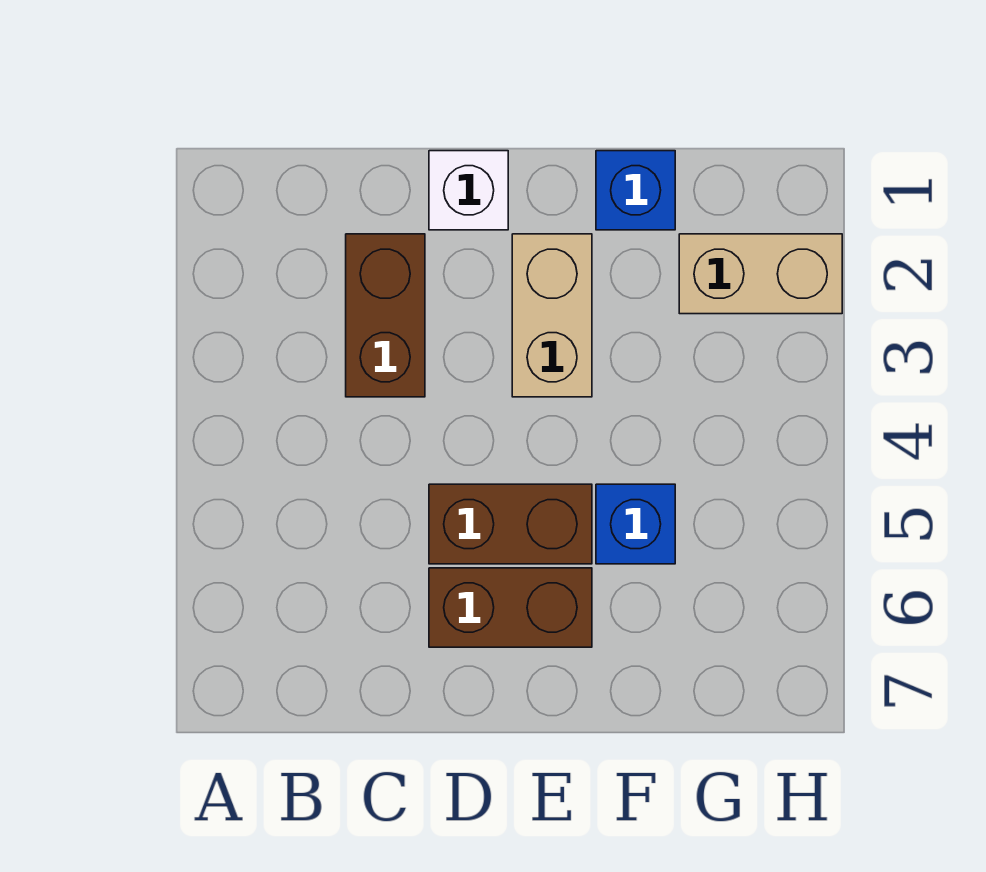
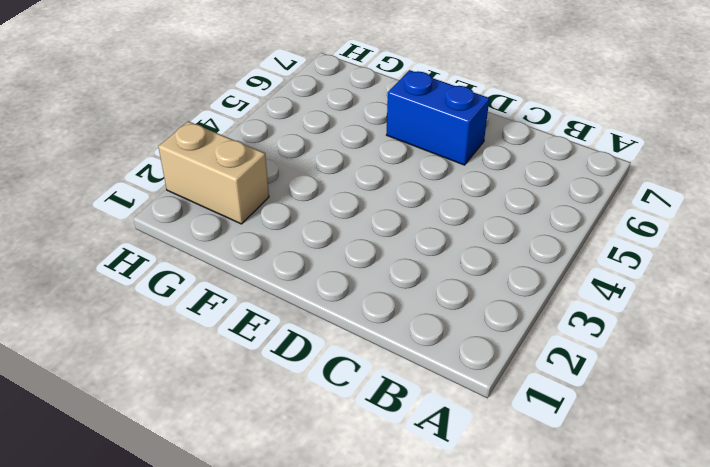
blue 1x2 brick [387,70,489,165] -> brown 1x2 brick [429,568,592,647]
none -> brown 1x2 brick [346,234,425,397]
none -> white 1x1 brick [429,151,508,230]

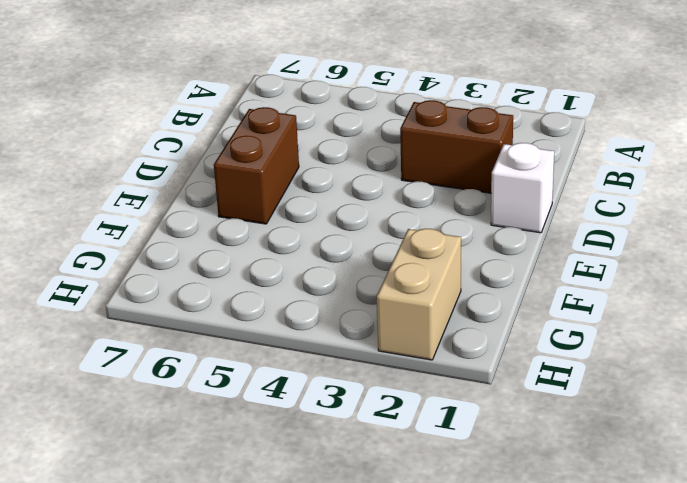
none -> brown 1x2 brick [429,484,592,564]
none -> tan 1x2 brick [512,234,592,397]

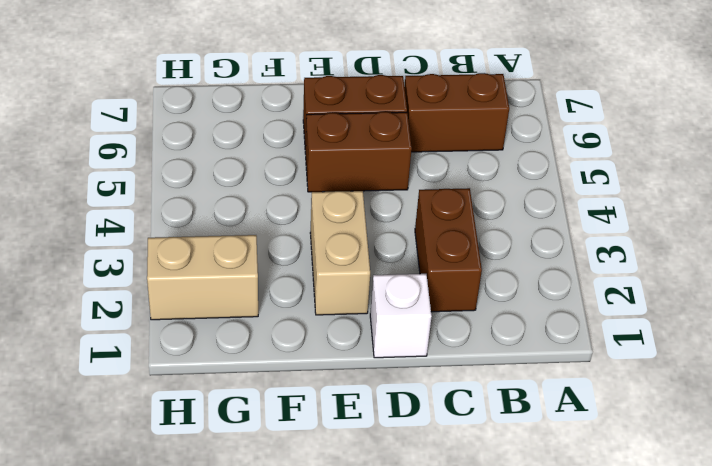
brown 1x2 brick [404,73,509,152] -> none
none -> blue 1x1 brick [596,151,675,230]
none -> blue 1x1 brick [596,484,675,564]

